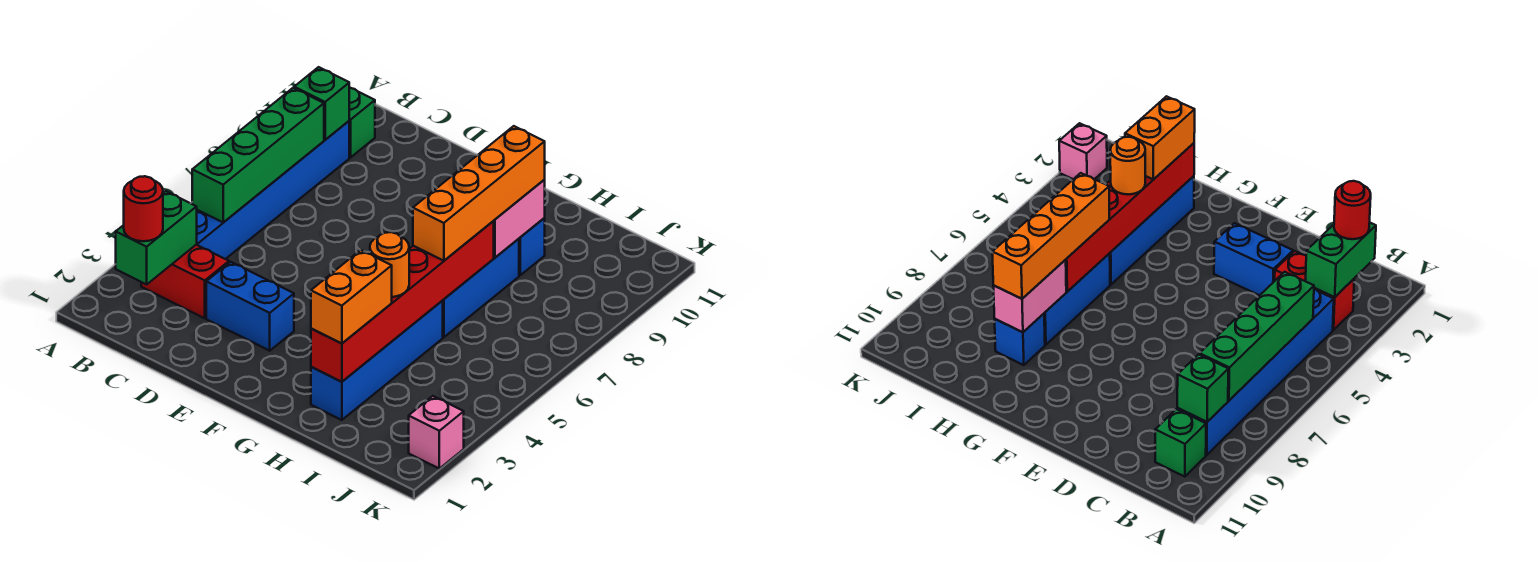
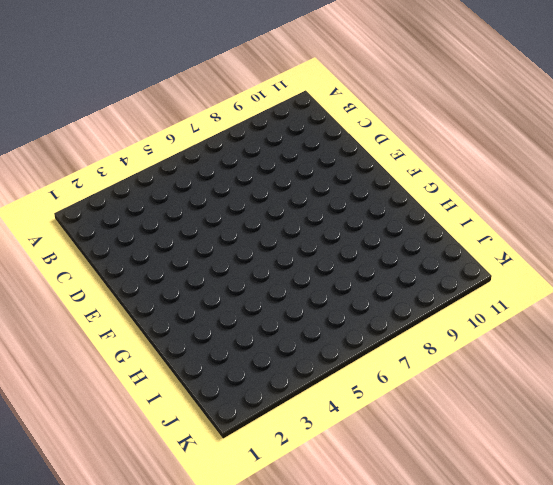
none -> red 1x2 brick [141,245,229,318]
none -> blue 1x6 brick [196,121,349,259]
none -> green 1x1 brick [349,88,375,157]

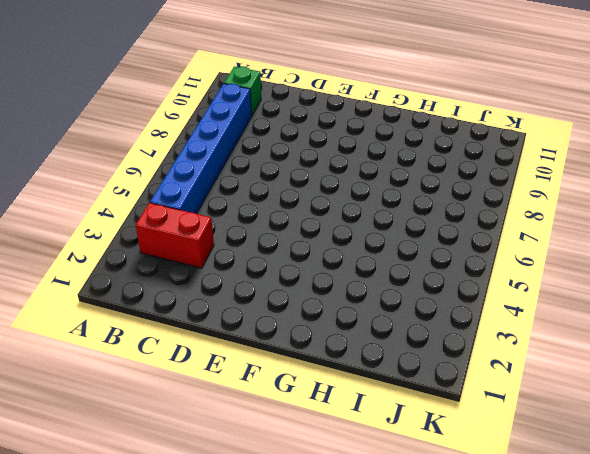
none -> blue 1x2 brick [206,262,294,351]
none -> blue 1x4 brick [311,301,443,420]
none -> blue 1x3 brick [442,239,519,337]

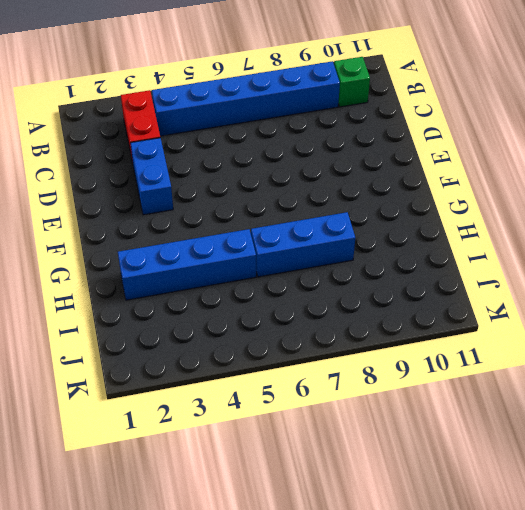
none -> blue 1x1 brick [519,218,545,275]
none -> pink 1x1 brick [409,396,464,469]
none -> green 1x2 brick [116,191,197,284]

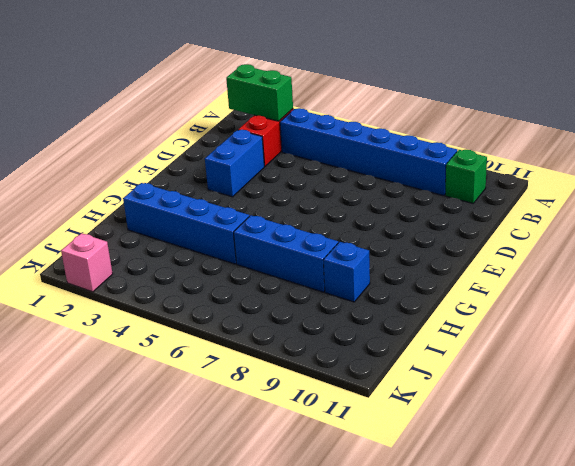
none -> green 1x4 brick [192,88,324,222]
none -> green 1x1 brick [294,67,350,140]
none -> red 1x6 brick [311,221,494,382]

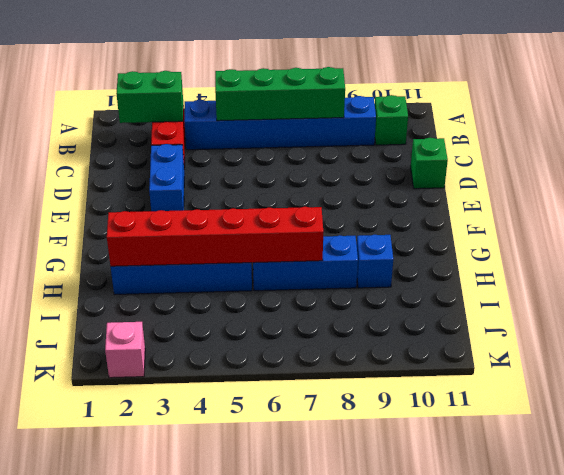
green 1x1 brick [411,138,448,189] -> green 1x1 brick moved to [294,67,350,140]
none -> pink 1x2 brick [494,180,545,258]
none -> red 1x1 round brick [124,176,163,241]
none -> orange 1x2 brick [311,250,392,344]

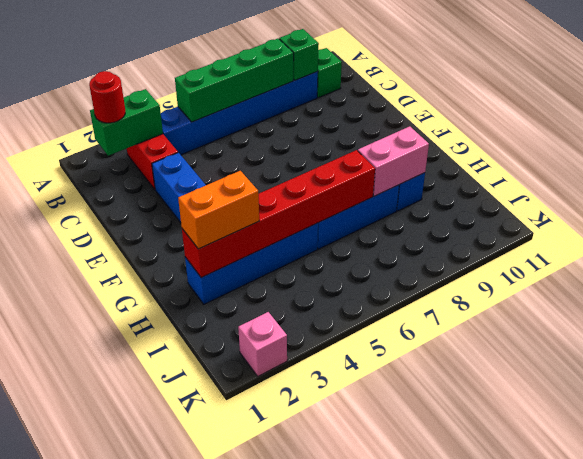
none -> orange 1x1 round brick [370,232,409,297]
none -> orange 1x4 brick [413,126,545,261]

